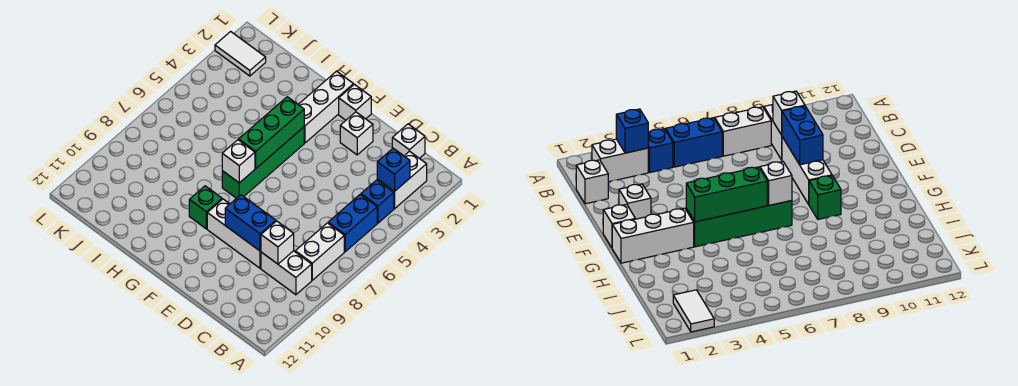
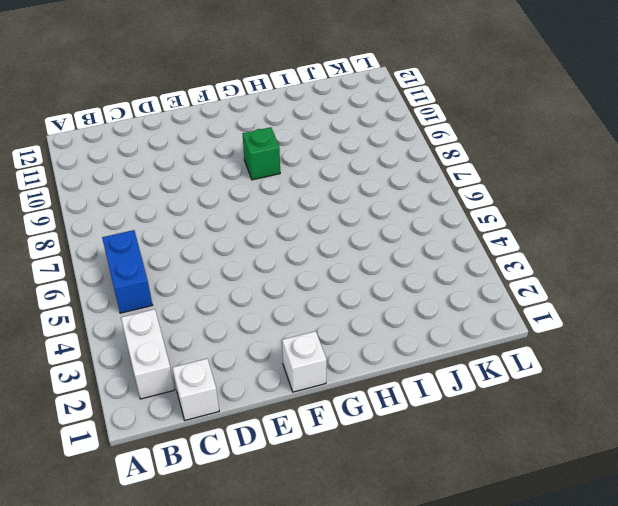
none -> blue 1x1 brick [361,180,394,223]
none -> white 1x2 brick [295,223,344,280]
none -> white 1x2 brick [261,251,312,295]

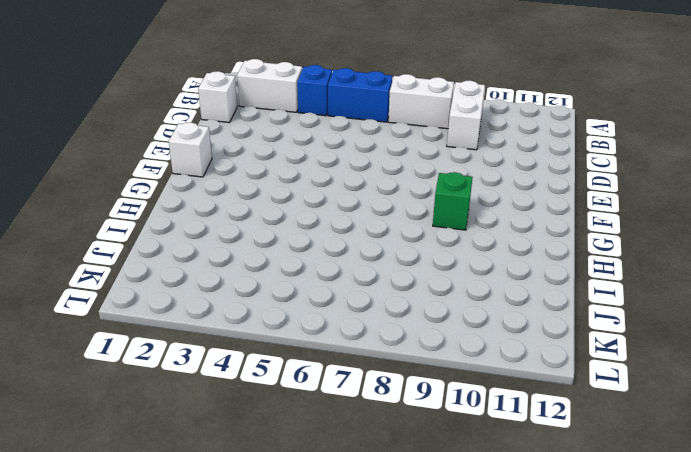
none -> white 1x3 brick [207,199,261,268]
none -> white 1x1 brick [340,112,373,155]
none -> white 1x3 brick [298,71,354,143]

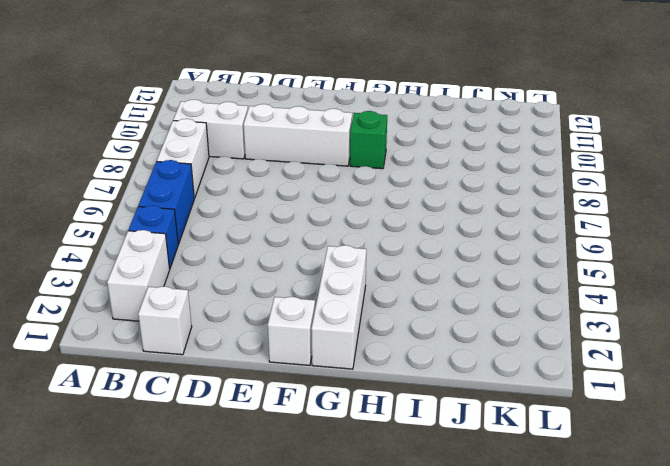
none -> white 1x1 brick [340,112,373,155]
none -> green 1x4 brick [222,127,304,198]
none -> white 1x2 tile [215,31,266,76]

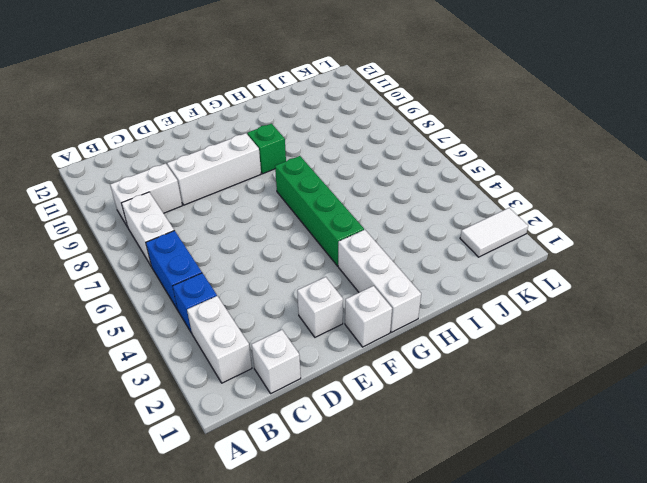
none -> blue 1x1 brick [377,148,410,192]
none -> white 1x1 brick [261,221,294,264]
none -> blue 1x2 brick [225,195,276,251]

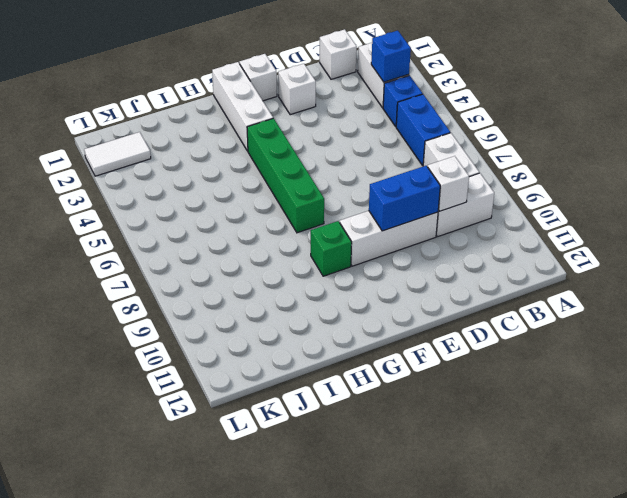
none -> green 1x3 brick [239,97,304,168]
none -> white 1x1 brick [222,140,255,183]

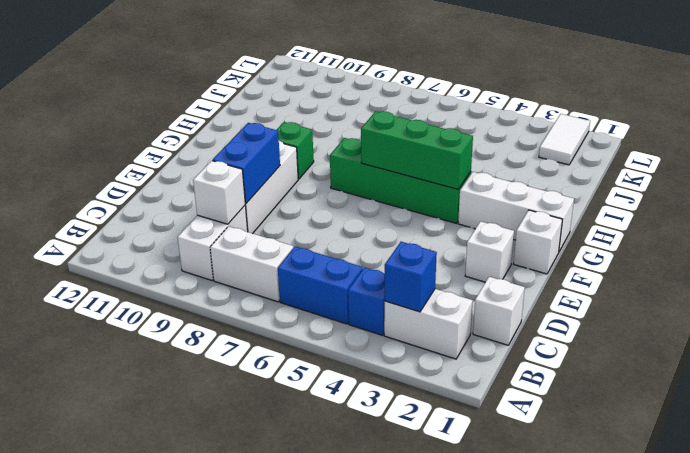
none -> white 1x1 brick [222,140,255,183]

